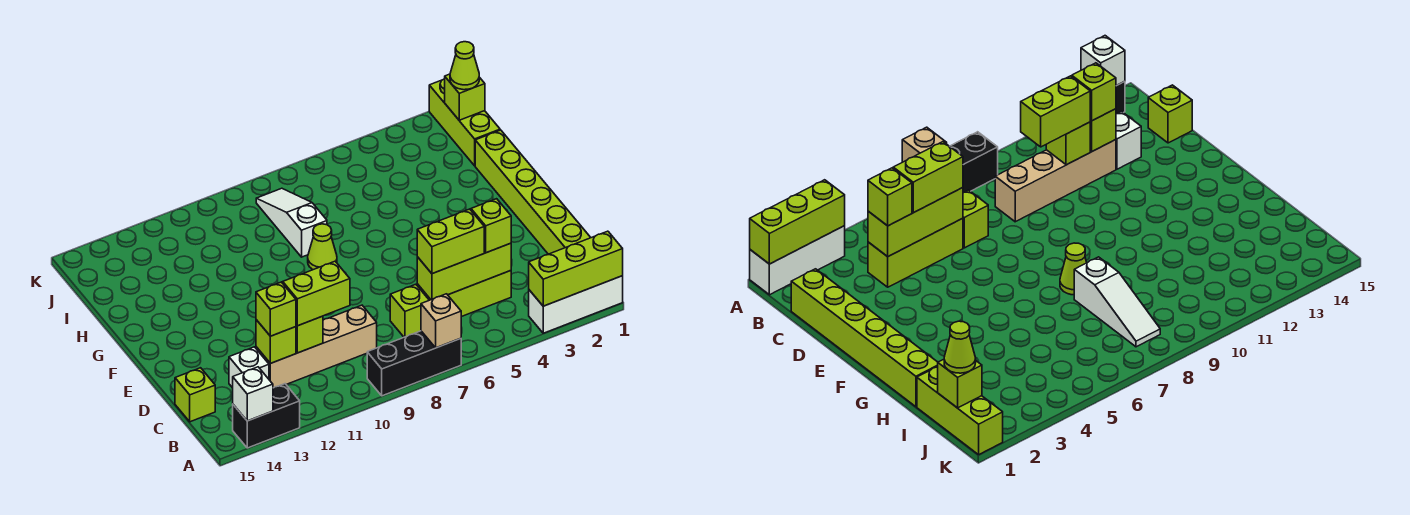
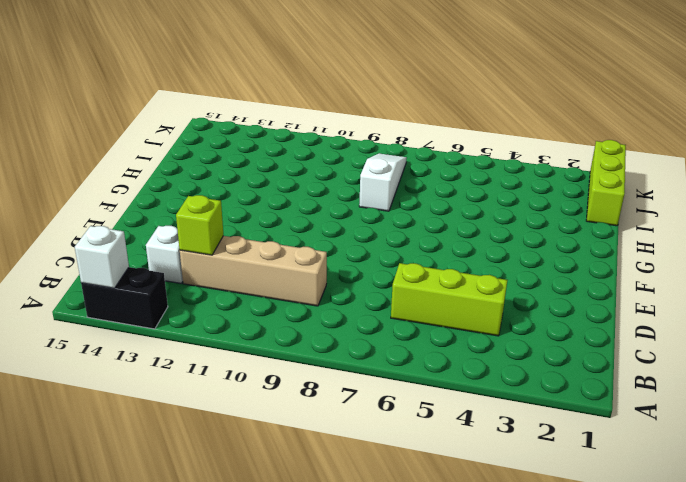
none -> white 1x3 brick [529,276,623,333]
none -> black 1x3 brick [367,331,461,396]
none -> lime 1x6 brick [475,130,591,254]

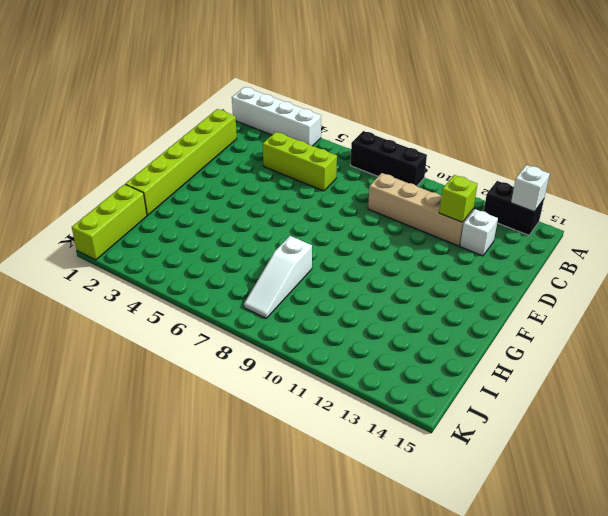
white 1x4 brick [232,87,321,146] -> white 1x3 brick [529,276,623,333]
none -> lime 1x1 brick [390,284,429,337]
none -> lime 1x1 brick [175,368,215,422]
none -> lime 1x1 cone [308,224,337,270]

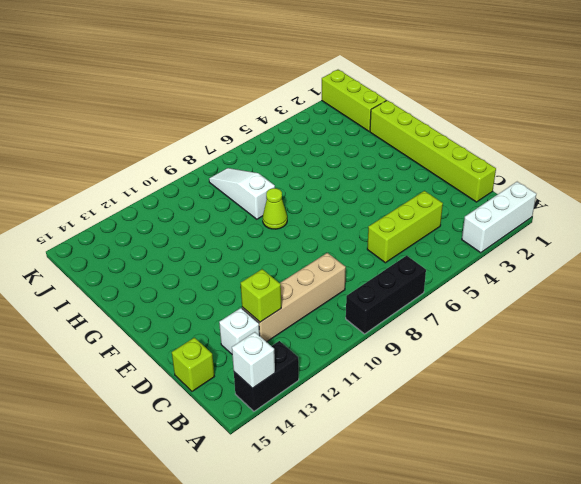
none -> lime 1x1 brick [390,284,429,337]
none -> lime 1x3 brick [529,231,623,306]
none -> tan 1x1 brick [421,294,461,348]

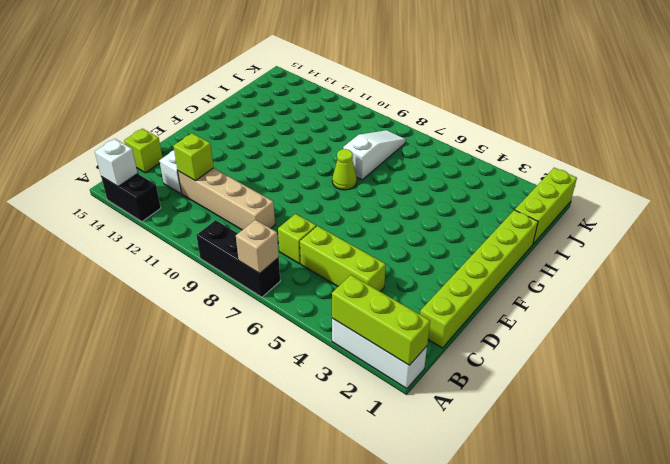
none -> lime 1x3 brick [417,243,511,300]
none -> lime 1x1 brick [296,316,323,353]
none -> lime 1x1 brick [445,74,485,120]

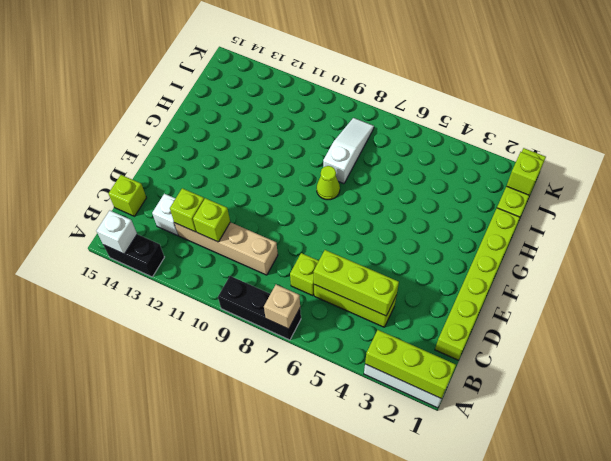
none -> lime 1x1 brick [471,199,511,253]
none -> lime 1x2 brick [417,209,484,274]
none -> lime 1x2 brick [283,261,350,326]

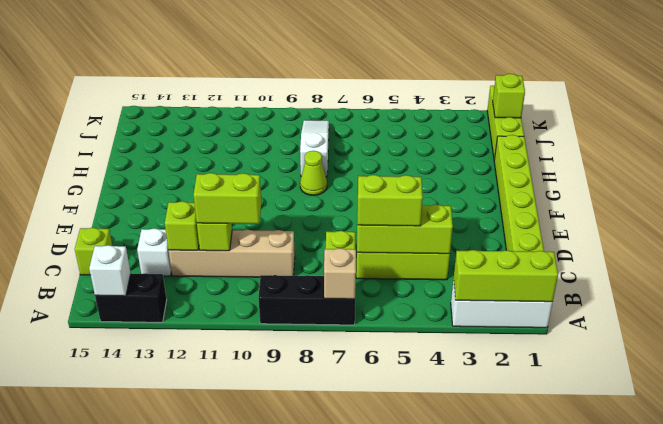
none -> lime 1x1 brick [471,199,511,253]
none -> lime 1x1 brick [256,282,296,336]
none -> lime 1x1 cone [450,42,479,90]

